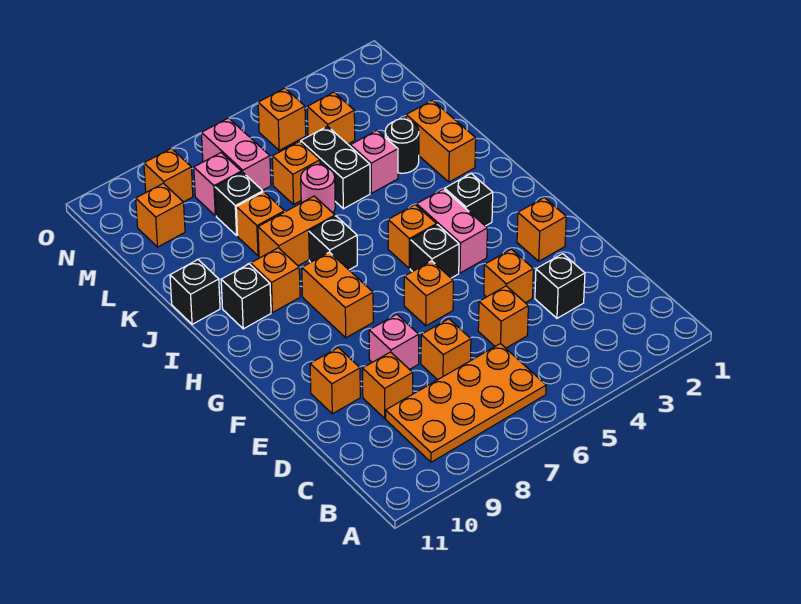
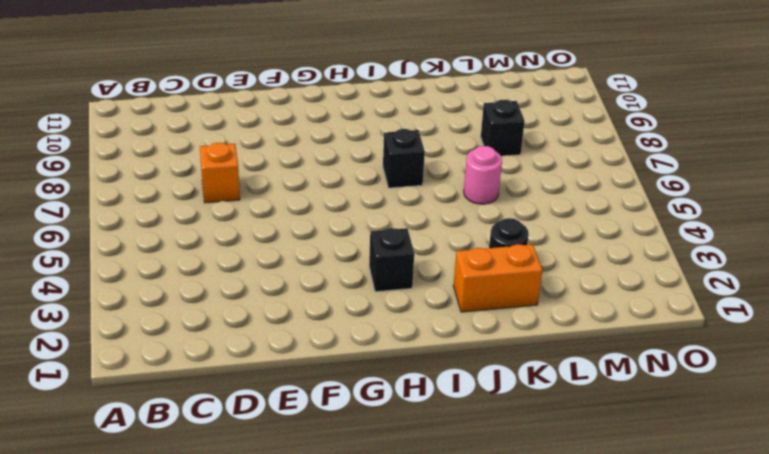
none -> orange 2x4 plate [386,344,546,462]
none -> black 1x1 brick [535,254,585,318]
none -> orange 1x1 brick [478,286,528,348]
none -> orange 1x1 brick [363,352,413,418]

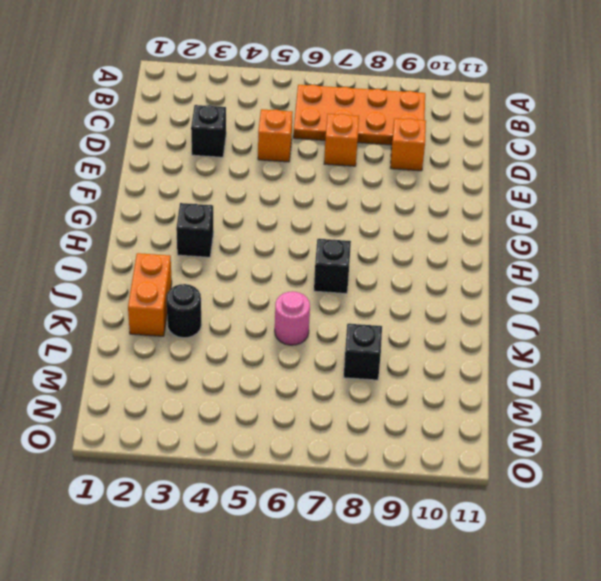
none -> orange 1x1 brick [484,249,533,303]
none -> pink 1x1 brick [369,314,419,370]
none -> orange 1x1 brick [310,348,360,414]
none -> orange 1x1 brick [517,197,566,261]

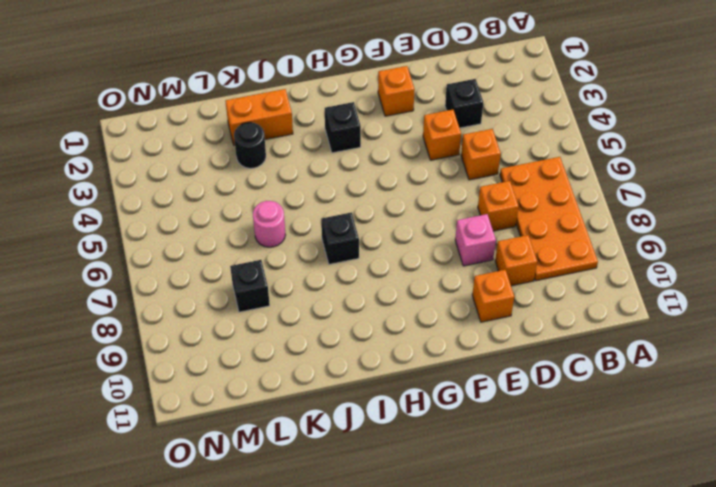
none -> orange 1x1 brick [404,261,453,326]
none -> pink 1x2 brick [417,189,487,273]
none -> black 1x1 brick [410,225,459,278]
none -> orange 1x2 brick [302,252,373,338]

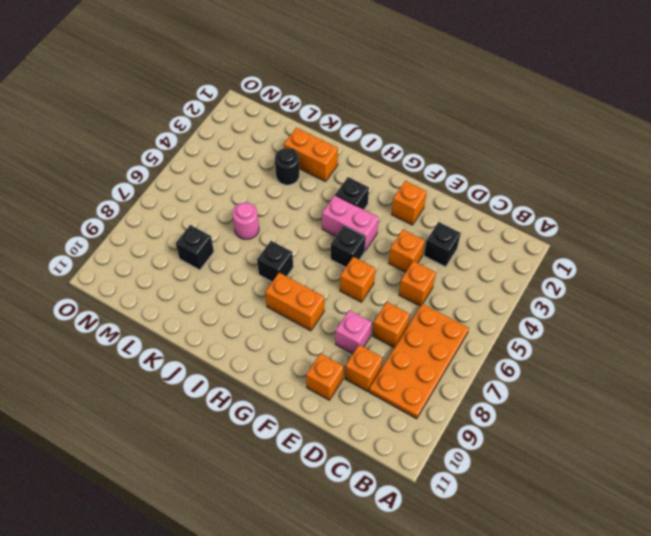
none -> orange 1x1 brick [388,205,437,269]
none -> orange 1x1 brick [251,248,300,313]
none -> black 1x1 brick [221,264,271,329]
none -> orange 1x2 brick [258,196,335,266]

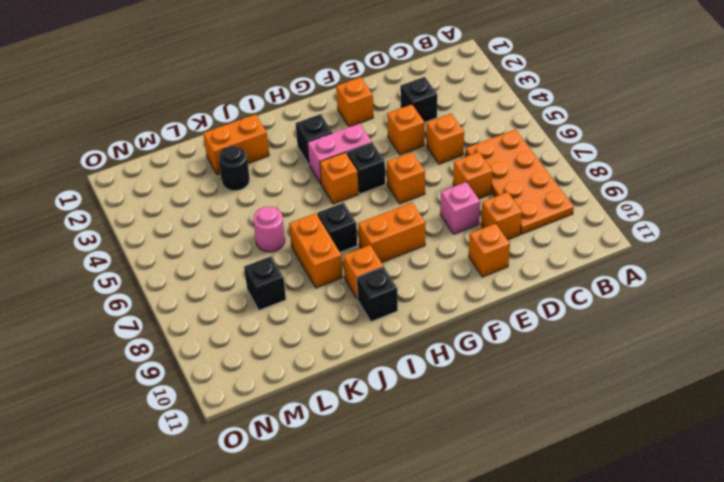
none -> black 1x1 brick [170,260,220,324]
none -> pink 1x1 brick [350,131,398,193]
none -> black 1x2 brick [301,126,370,209]
none -> orange 1x1 brick [236,192,284,256]

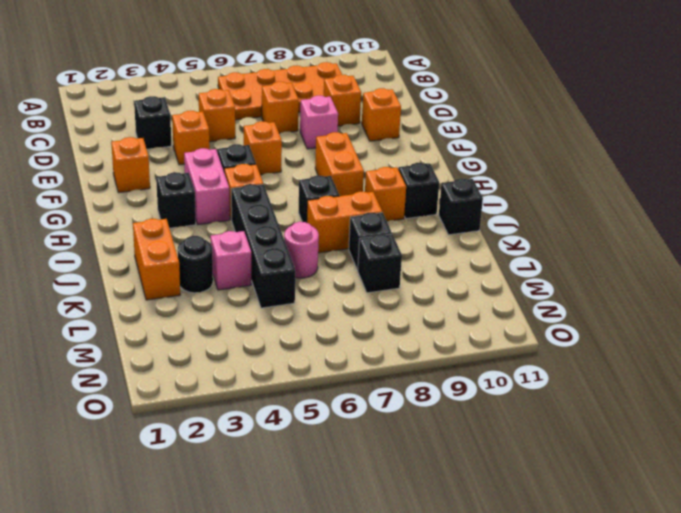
black 1x4 brick [231,184,295,308] -> black 1x2 brick [301,126,370,209]
black 1x1 brick [349,213,392,270] -> orange 1x1 brick [236,192,284,256]
none -> orange 1x1 brick [272,141,320,204]
none -> orange 1x1 brick [307,92,355,144]
none -> pink 1x2 brick [201,118,271,190]
none -> pink 1x1 brick [194,153,241,216]

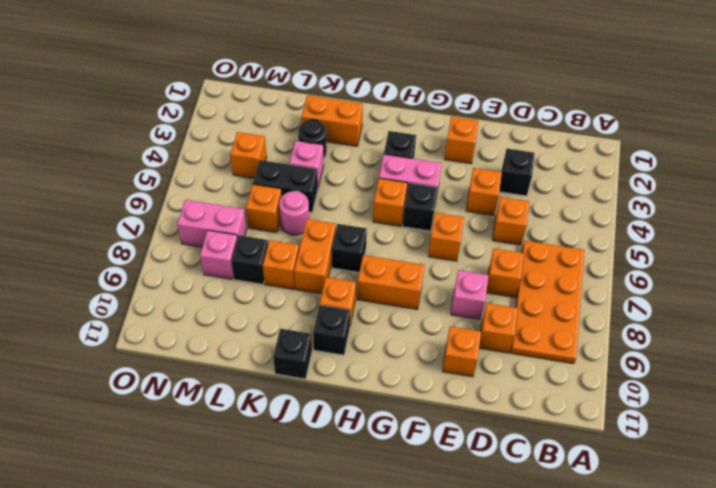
none -> orange 1x1 brick [136,183,185,247]
none -> orange 1x1 brick [258,88,306,150]
none -> orange 1x1 brick [144,148,193,202]

